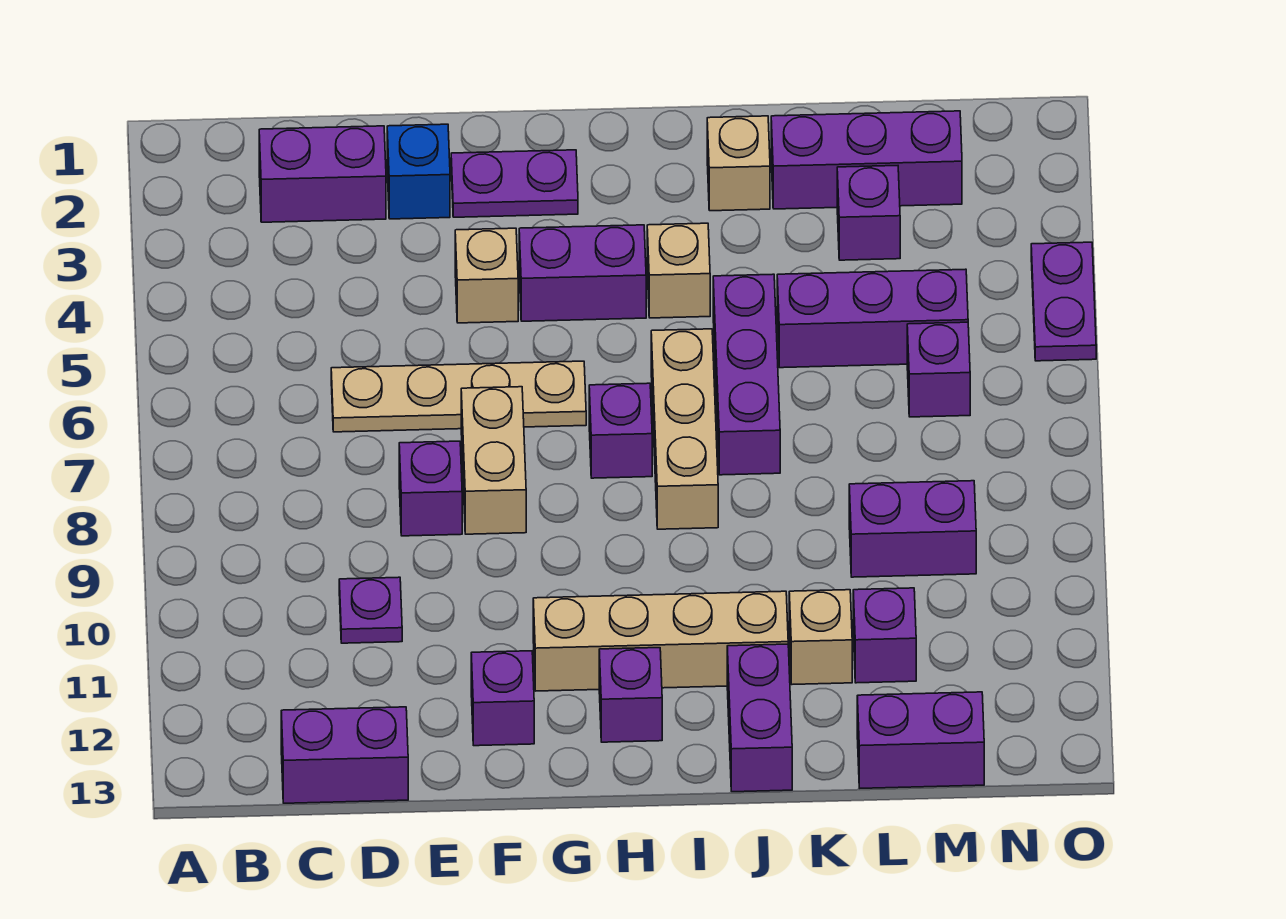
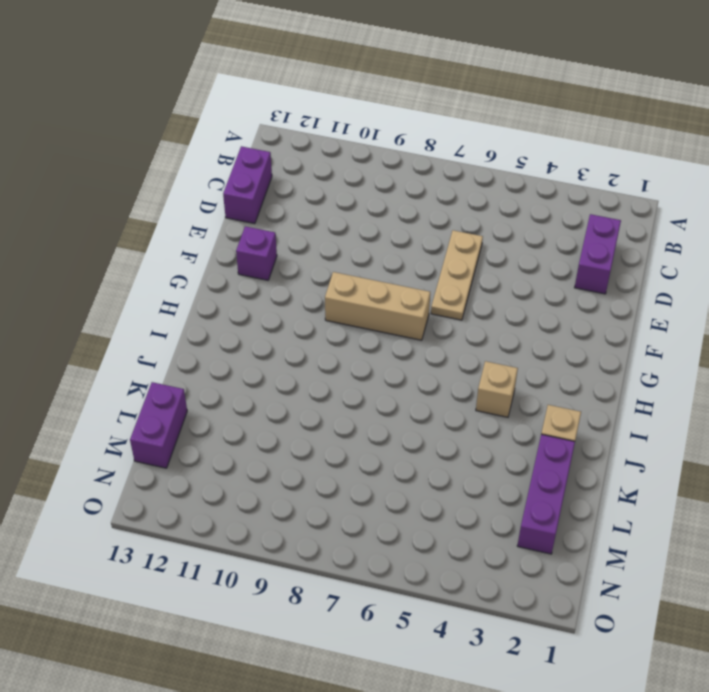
tan 1x3 plate [431,230,483,320] -> tan 1x4 plate [331,361,586,432]
tan 1x3 brick [325,272,430,340] -> tan 1x3 brick moved to [651,329,718,529]
none -> purple 1x1 plate [339,577,402,643]
none -> blue 1x1 brick [387,124,450,219]
none -> purple 1x1 brick [399,441,462,536]

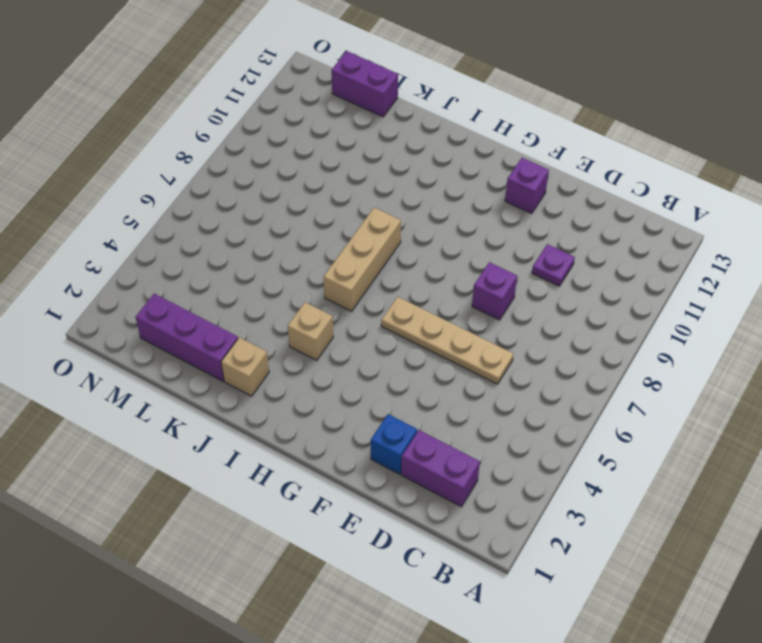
none -> purple 1x2 brick [281,707,408,803]
none -> purple 1x2 plate [451,150,578,217]
none -> tan 1x1 brick [455,228,518,323]

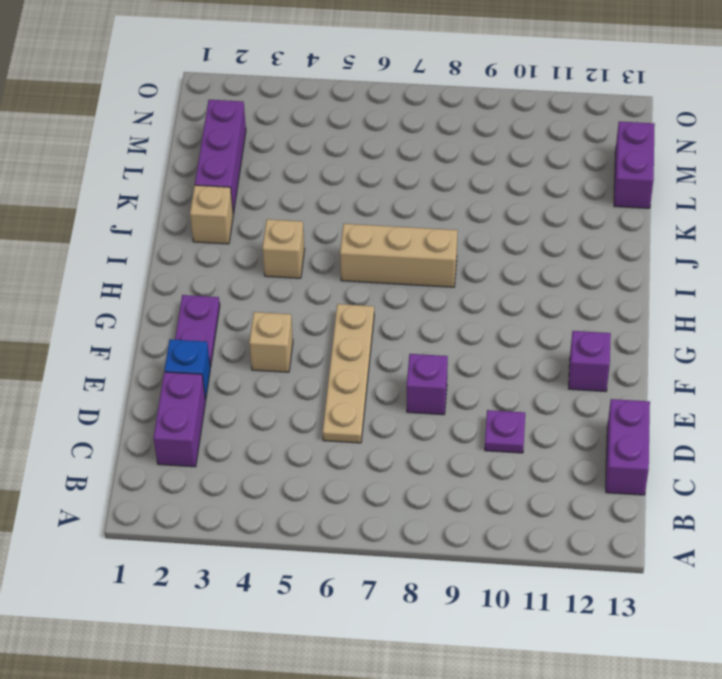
none -> tan 1x2 brick [461,387,526,534]
none -> purple 1x2 brick [519,225,646,321]
none -> tan 1x4 brick [533,591,788,691]

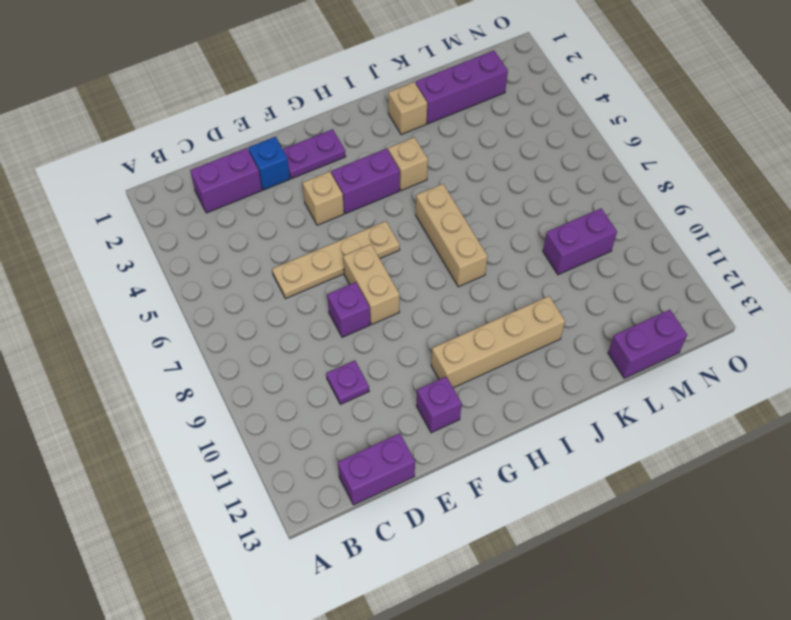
none -> purple 1x1 brick [589,383,652,478]
none -> purple 1x1 brick [599,648,662,742]
none -> purple 1x3 brick [713,274,780,475]

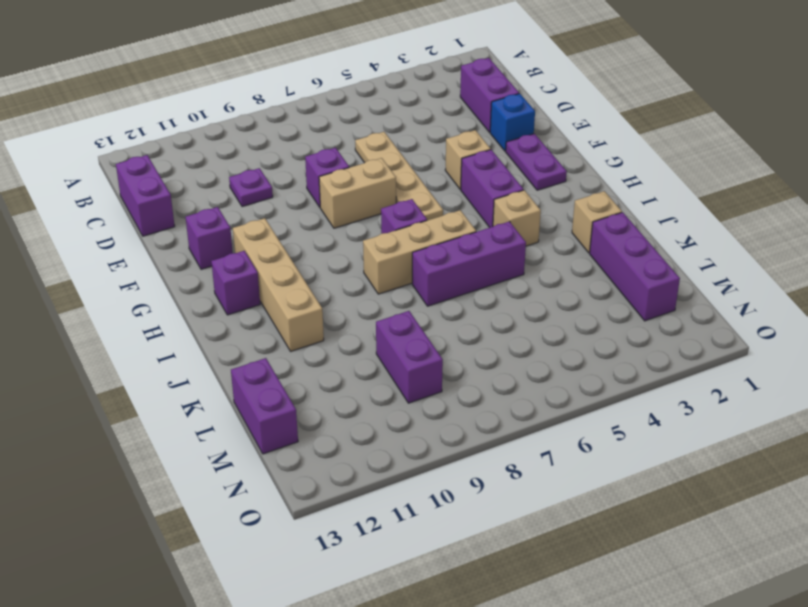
none -> purple 1x2 brick [727,644,792,792]
none -> purple 1x3 brick [777,269,968,368]
none -> tan 1x1 brick [789,590,852,684]

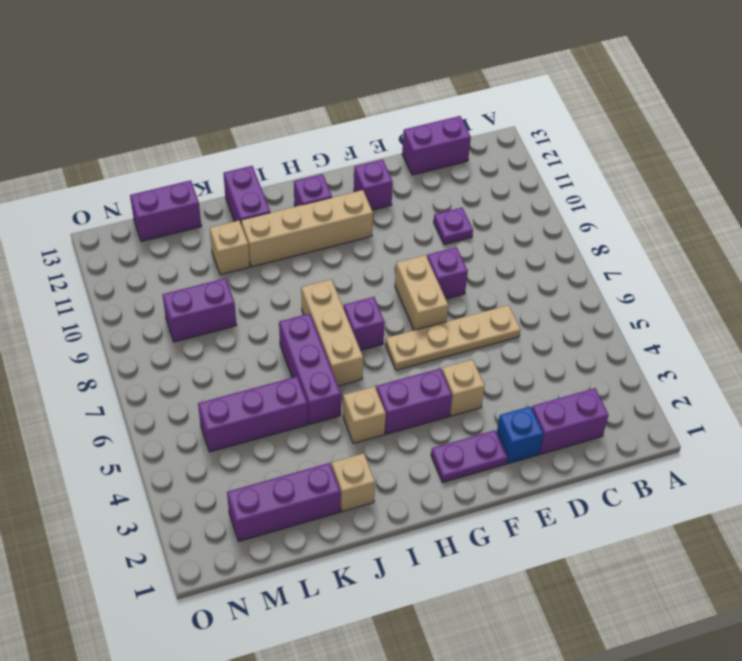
none -> purple 1x1 brick [837,166,900,260]
none -> purple 1x1 brick [853,588,916,683]
none -> purple 1x1 brick [907,322,970,417]

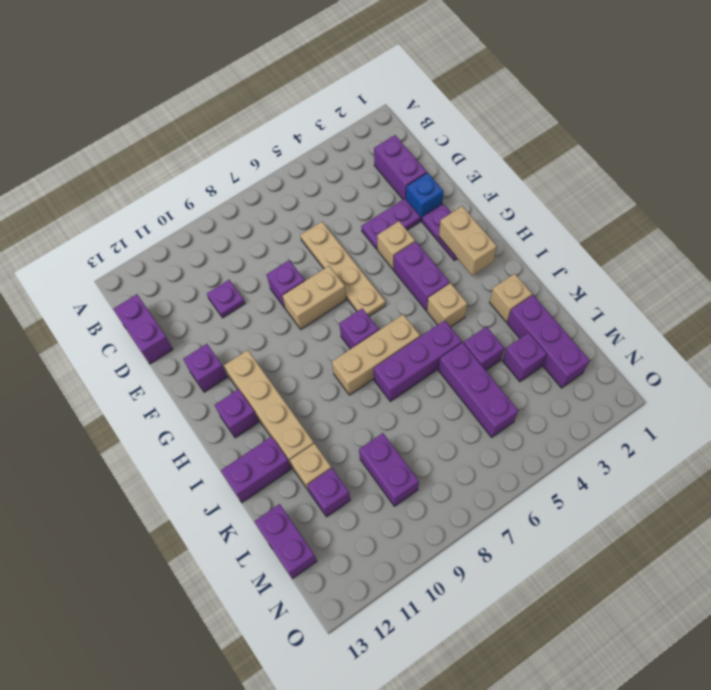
purple 1x2 plate [361,199,420,249] -> purple 1x2 plate moved to [1031,242,1096,361]
tan 1x2 brick [439,206,497,276] -> none
purple 1x1 brick [464,327,504,370] -> purple 1x1 brick moved to [907,322,970,417]

